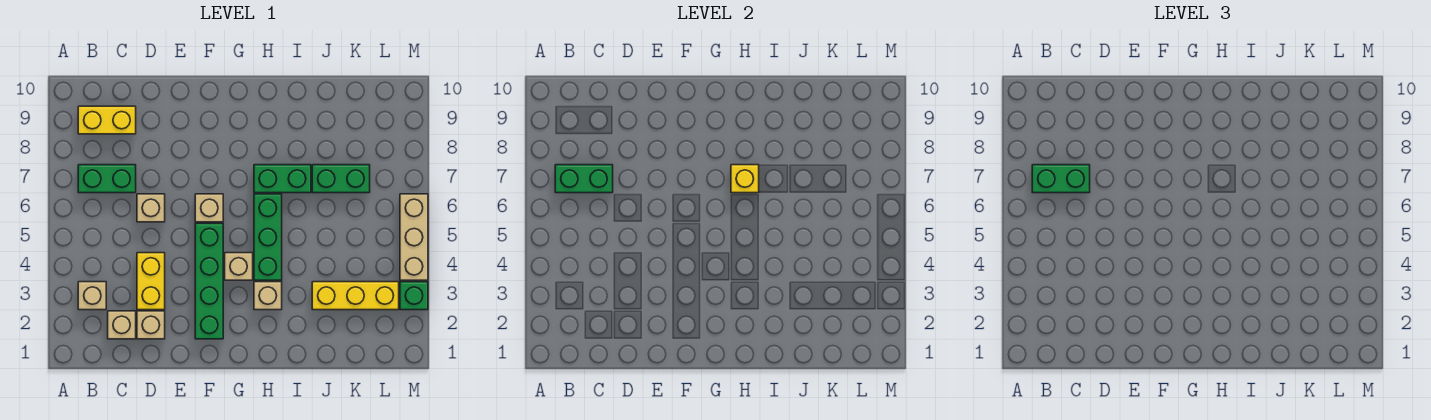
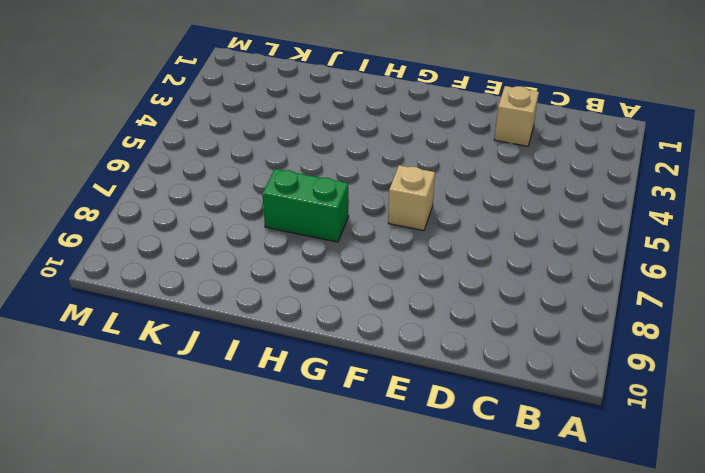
none -> tan 1x1 brick [78,282,106,310]
none -> green 1x2 brick [78,165,136,193]
none -> yellow 1x2 brick [78,106,136,134]

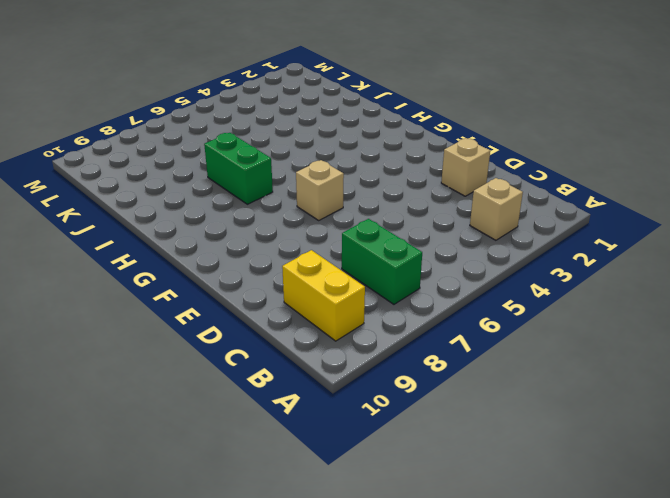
none -> tan 1x1 brick [108,311,136,339]
none -> yellow 1x2 brick [137,253,165,310]
none -> tan 1x1 brick [137,194,165,222]

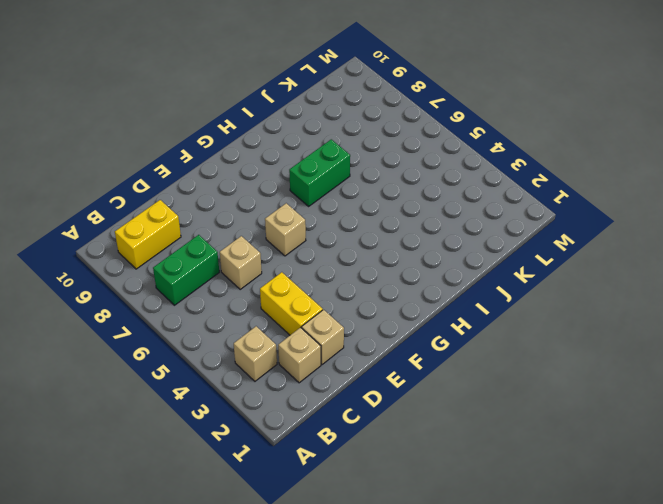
none -> green 1x4 brick [195,223,223,339]
none -> tan 1x1 brick [225,253,253,280]
none -> tan 1x1 brick [254,282,282,310]

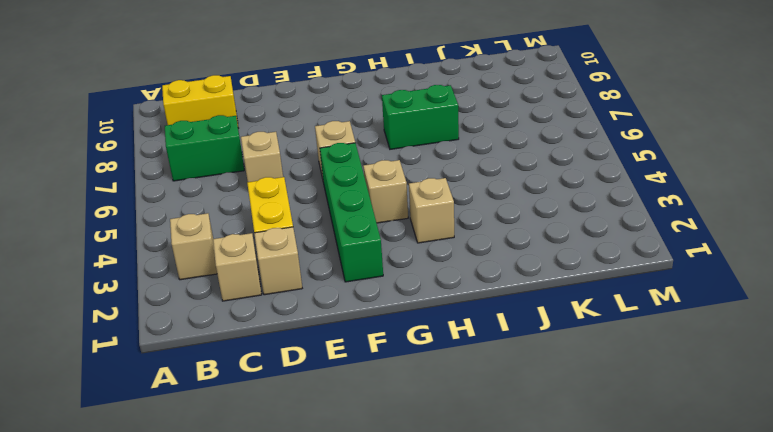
none -> green 1x3 brick [254,194,282,280]
none -> yellow 1x3 brick [312,282,399,310]
none -> green 1x2 brick [312,165,370,193]

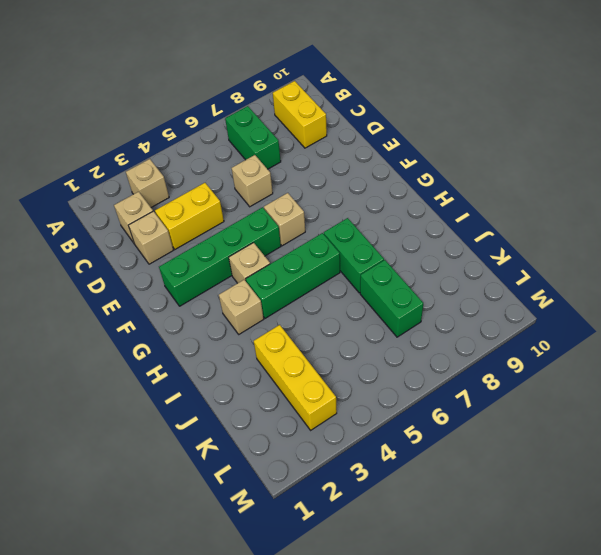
none -> green 1x1 brick [400,282,428,310]
none -> tan 1x3 brick [400,194,428,280]
none -> green 1x2 brick [555,165,613,193]

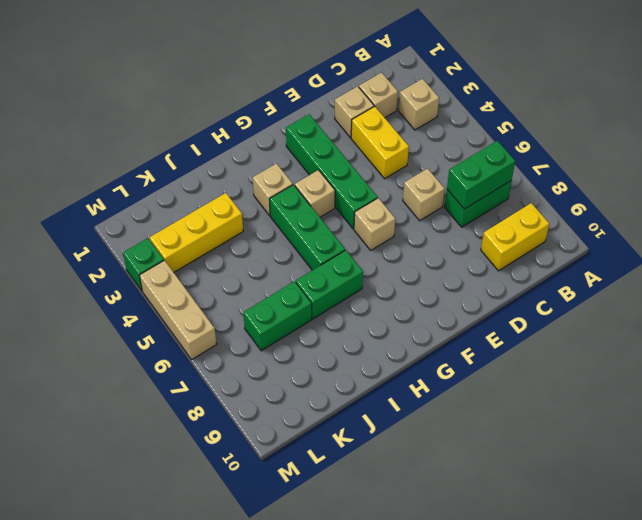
none -> yellow 1x1 brick [731,165,759,193]
none -> green 1x2 brick [1032,165,1090,193]

